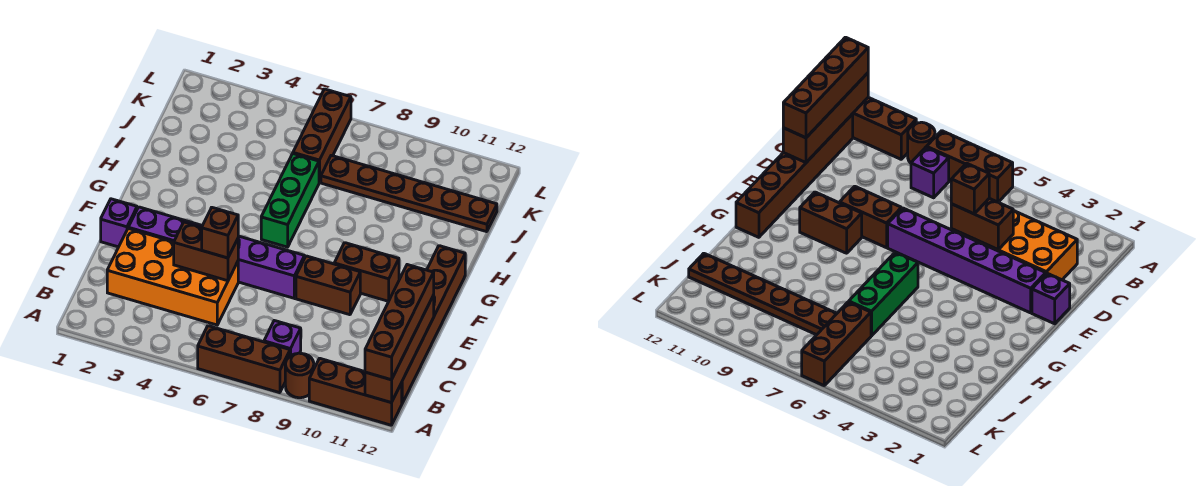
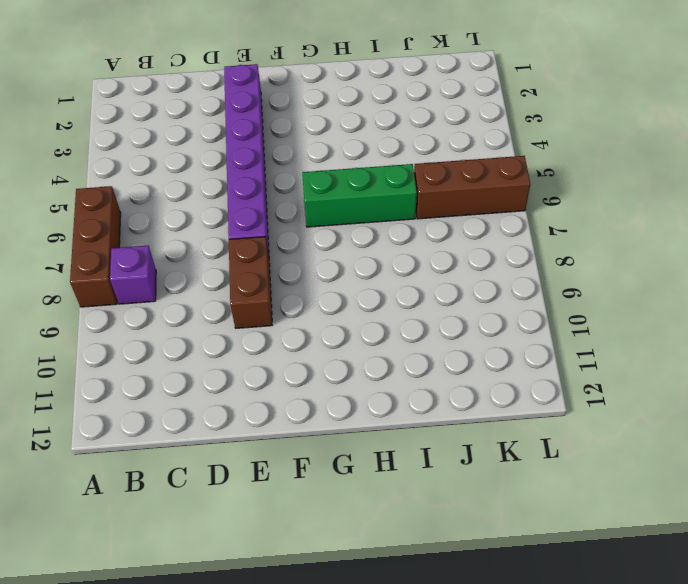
none -> brown 1x1 round brick [285,353,314,398]
none -> brown 1x3 brick [309,358,402,425]
none -> brown 1x6 brick [402,246,465,403]

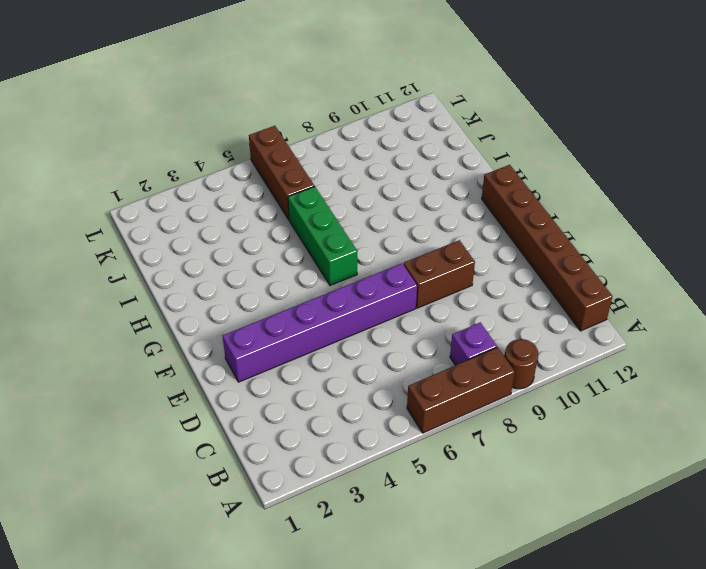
none -> brown 1x3 brick [309,358,402,425]
none -> orange 2x4 brick [107,229,238,325]
none -> purple 1x1 brick [101,199,137,247]

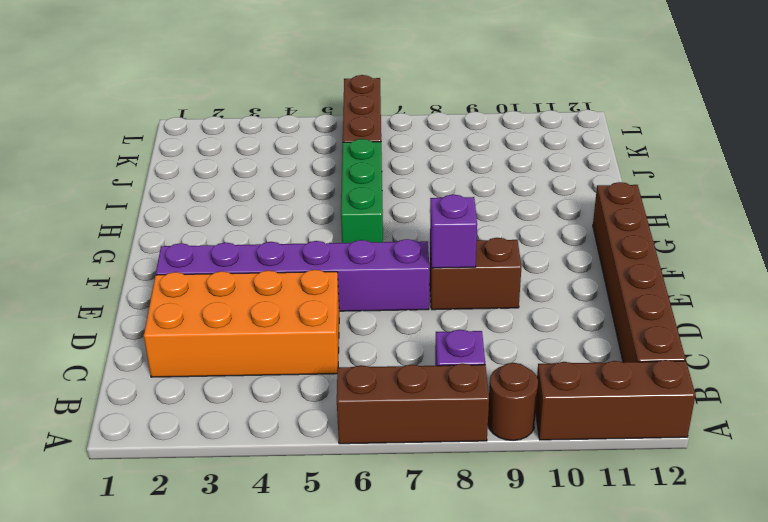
purple 1x1 brick [430,195,477,268] -> purple 1x1 brick moved to [101,199,137,247]
none -> brown 1x2 brick [334,243,399,301]
none -> brown 1x6 plate [321,155,497,232]
none -> brown 1x4 brick [365,295,434,403]

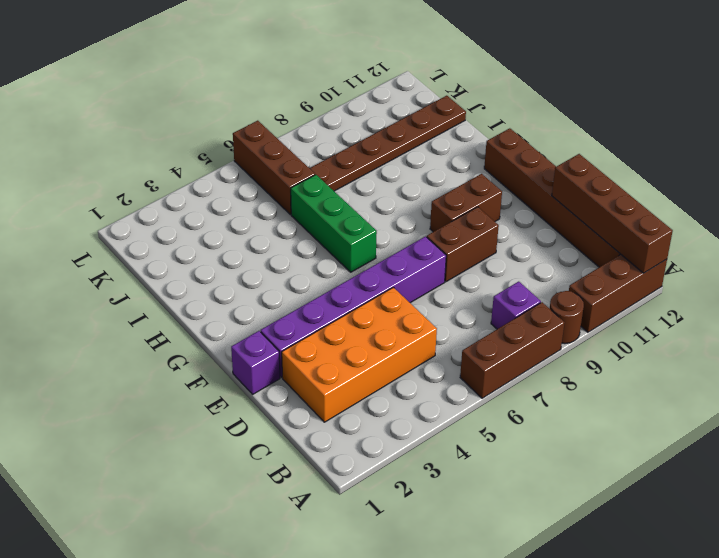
none -> brown 1x2 brick [174,222,238,281]
none -> brown 1x4 brick [365,265,434,380]
none -> brown 1x1 brick [202,208,238,258]

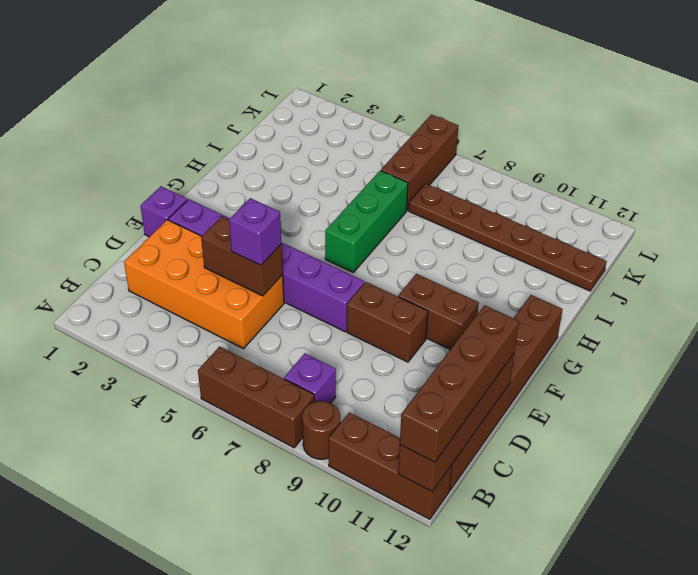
purple 1x1 brick [229,198,281,265] -> brown 1x1 brick [202,208,238,258]

